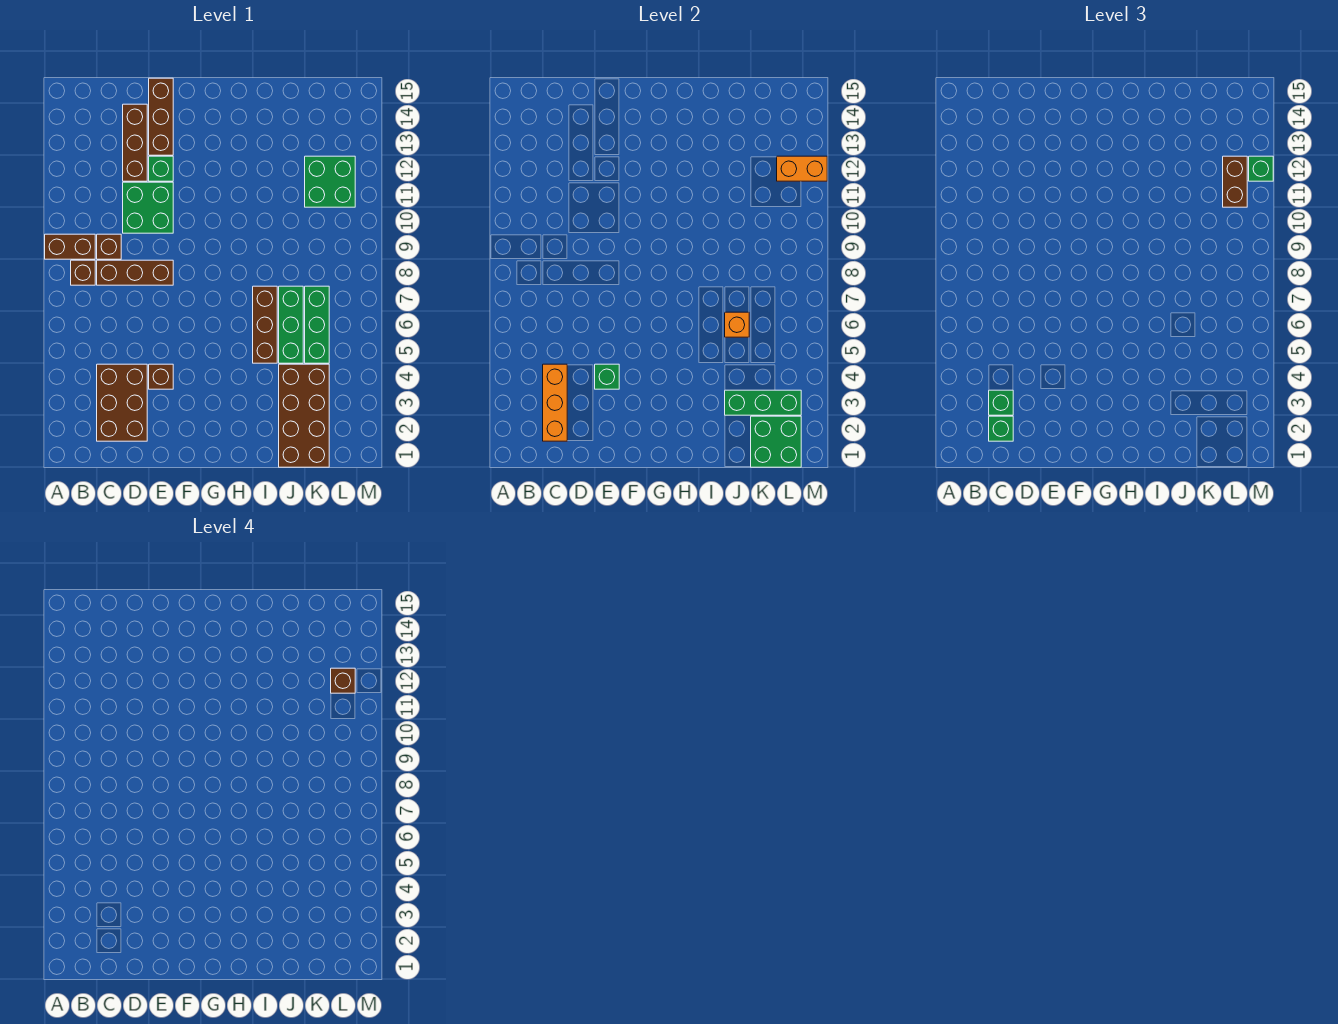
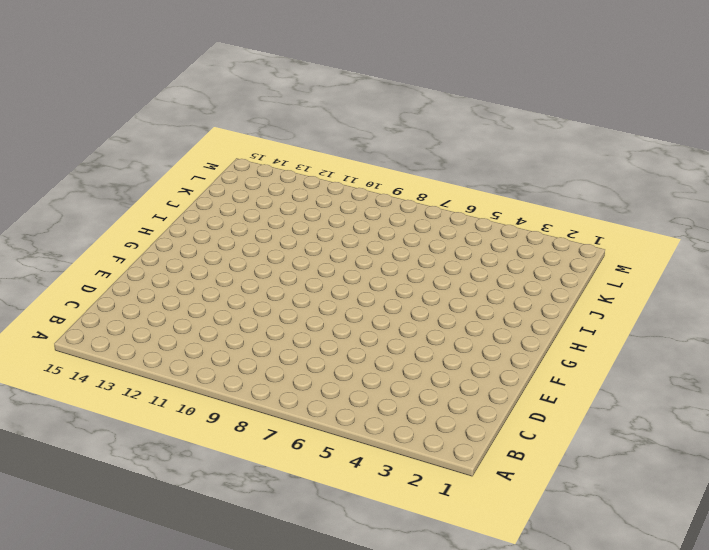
none -> brown 1x2 brick [45,234,95,259]
none -> brown 1x1 brick [71,260,95,285]
none -> brown 2x3 brick [97,364,147,441]

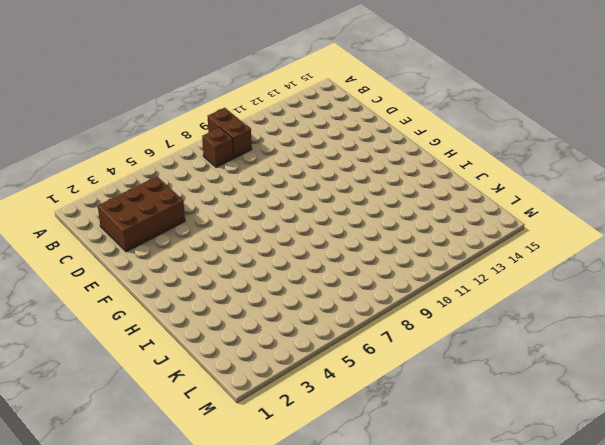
none -> brown 1x3 brick [97,260,173,285]
none -> brown 1x1 brick [97,234,121,259]
none -> green 2x2 brick [123,182,173,233]

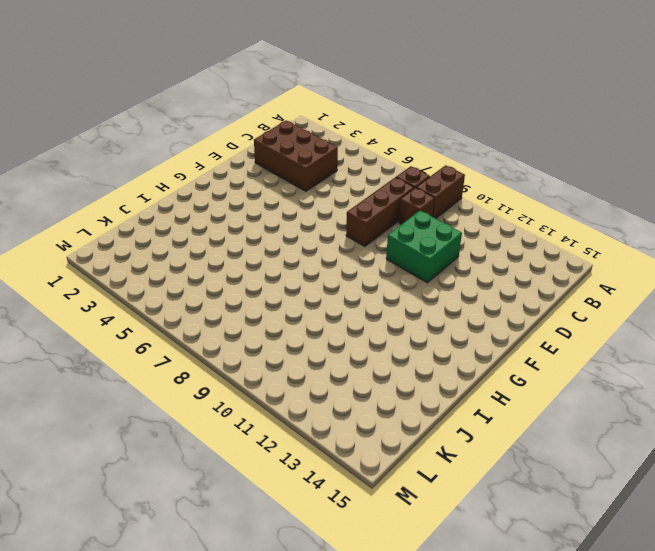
none -> brown 1x3 brick [123,104,147,181]
none -> brown 1x1 brick [149,364,173,389]
none -> green 1x1 brick [149,156,173,181]

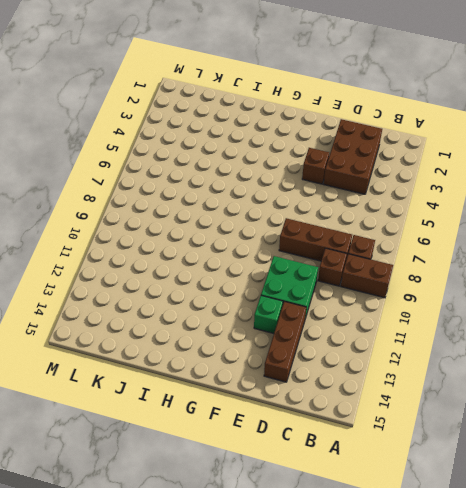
none -> brown 1x3 brick [149,78,173,155]
none -> brown 1x3 brick [253,286,277,363]
none -> brown 2x4 brick [279,364,329,467]

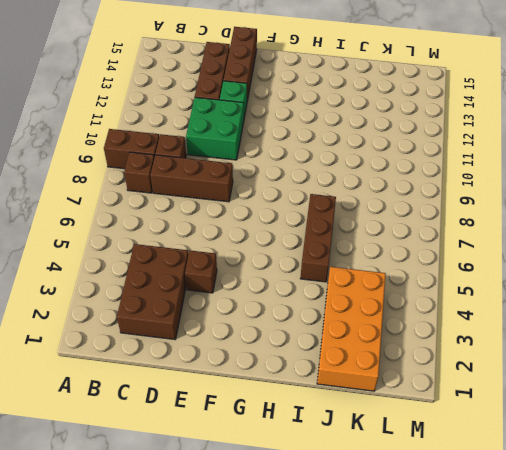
orange 2x4 brick [317,267,386,391] -> brown 2x4 brick [279,364,329,467]
none -> green 1x3 brick [279,286,303,363]
none -> green 1x3 brick [305,286,329,363]
none -> green 2x2 brick [305,156,355,207]

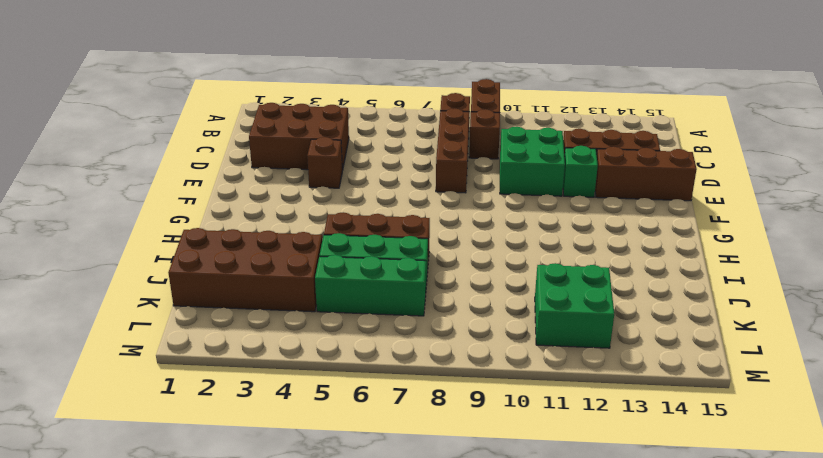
none -> orange 1x3 brick [543,364,567,441]
none -> green 1x1 brick [595,364,619,389]
none -> green 1x3 brick [725,390,801,415]

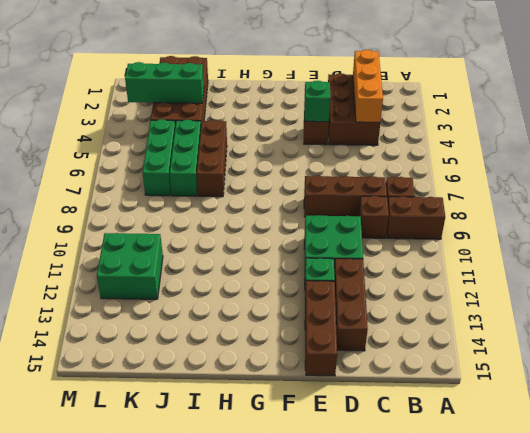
none -> orange 1x1 brick [725,312,749,337]
none -> green 2x2 brick [751,416,801,467]
none -> orange 1x2 brick [777,156,827,181]

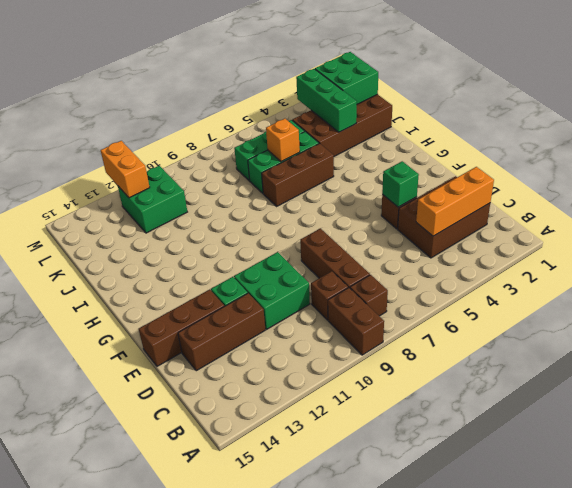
none -> green 1x1 brick [989,416,1013,441]
none -> green 1x1 brick [989,390,1013,415]
none -> brown 1x2 brick [1223,156,1247,207]

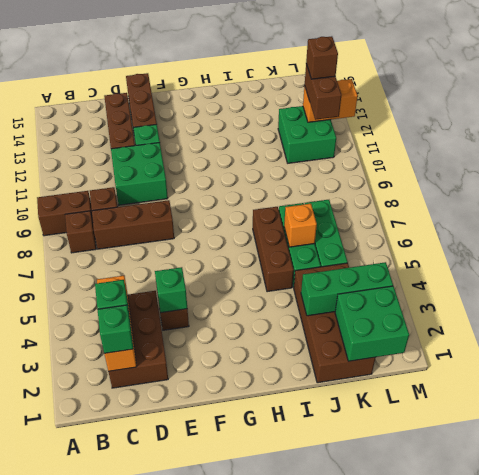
none -> green 1x1 brick [1249,156,1273,181]

